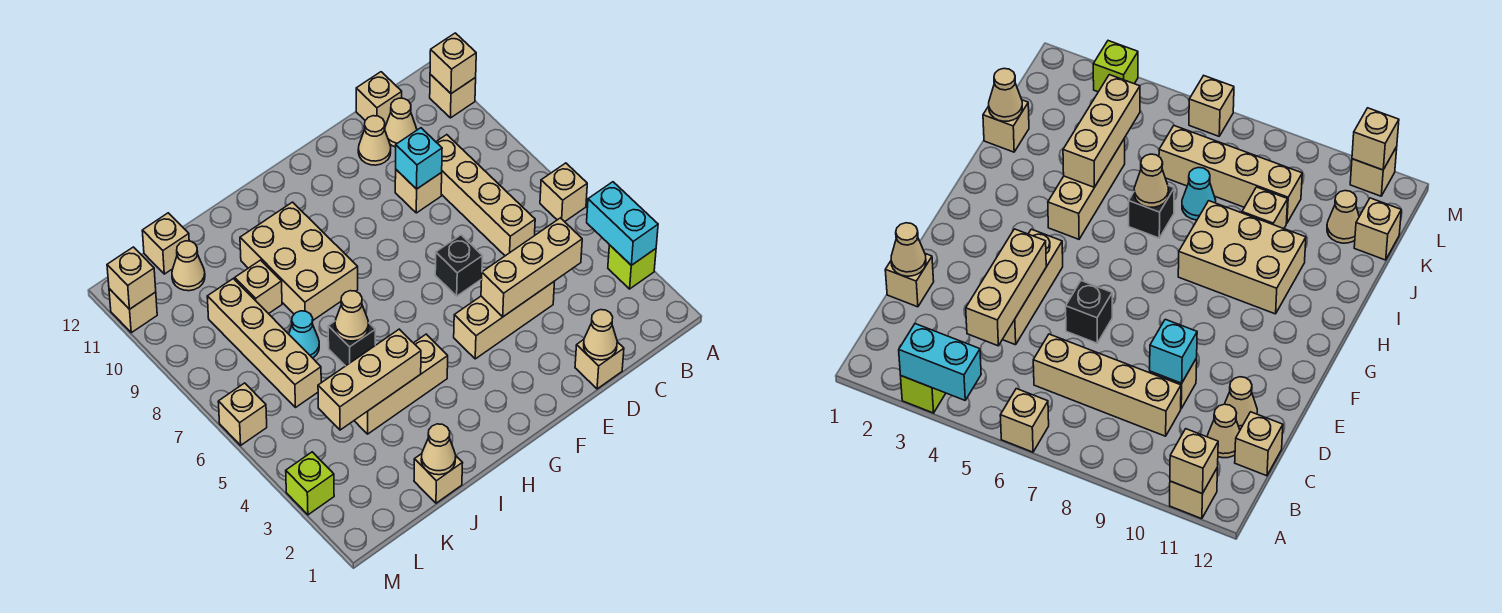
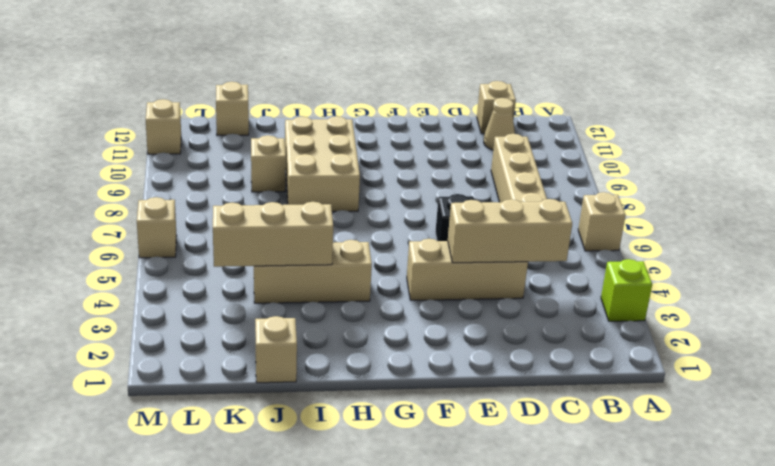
none -> tan 1x1 brick [430,74,476,118]
none -> tan 1x1 brick [575,340,624,389]
none -> tan 1x1 brick [395,170,442,213]
none -> tan 1x1 cone [358,116,391,165]

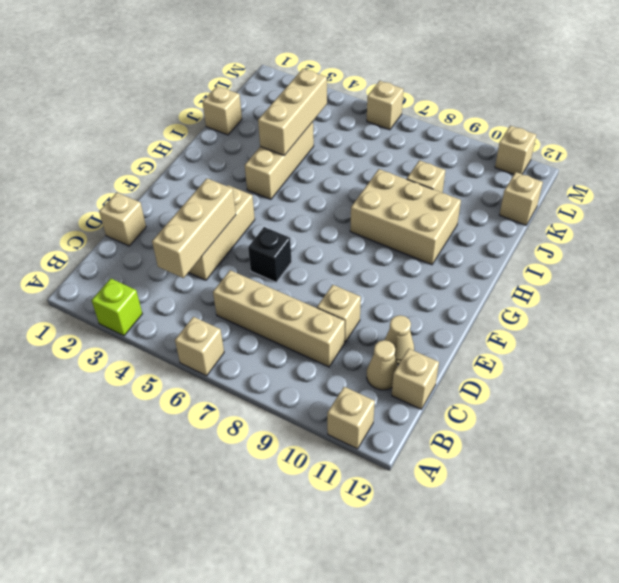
none -> black 1x1 brick [328,321,375,366]
none -> cyan 1x1 cone [289,311,319,358]
none -> tan 1x4 brick [207,279,321,408]
none -> tan 1x1 cone [172,241,205,291]

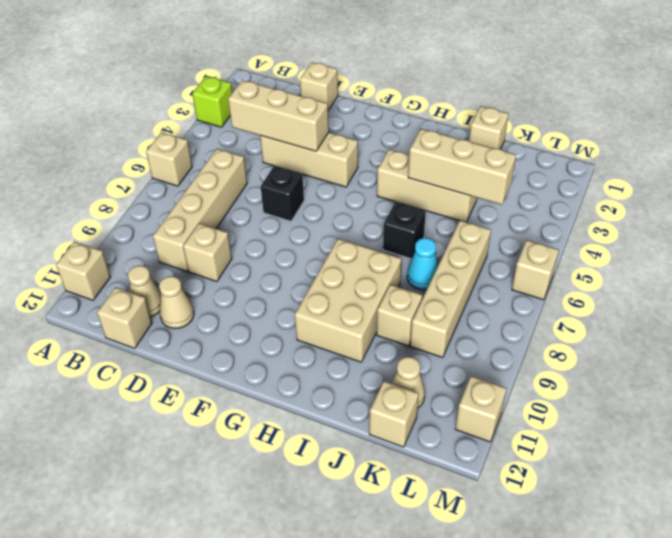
none -> lime 1x1 brick [286,452,334,515]
none -> cyan 1x2 brick [587,182,658,265]
none -> tan 1x1 brick [430,33,476,94]
none -> tan 1x1 cone [584,310,617,360]

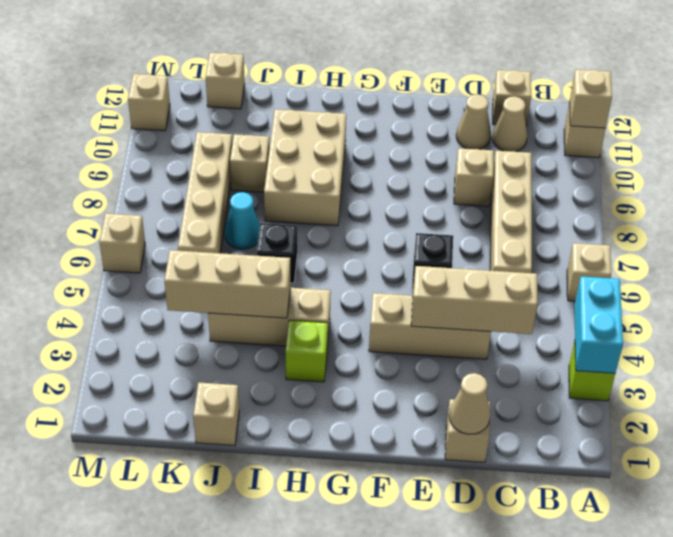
lime 1x1 brick [286,320,328,382] -> lime 1x1 brick moved to [286,452,334,515]
none -> tan 1x1 cone [172,241,205,291]
none -> cyan 1x1 brick [396,128,442,189]
none -> tan 1x1 cone [335,291,369,341]
none -> tan 1x1 cone [421,424,456,475]

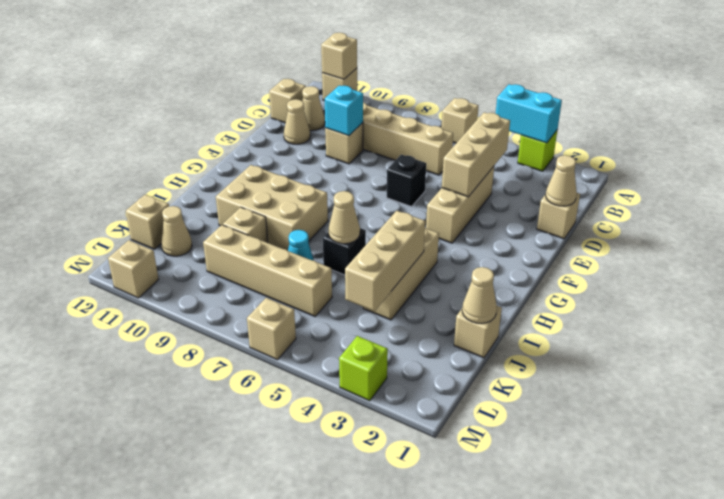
none -> tan 1x1 brick [107,247,156,309]

